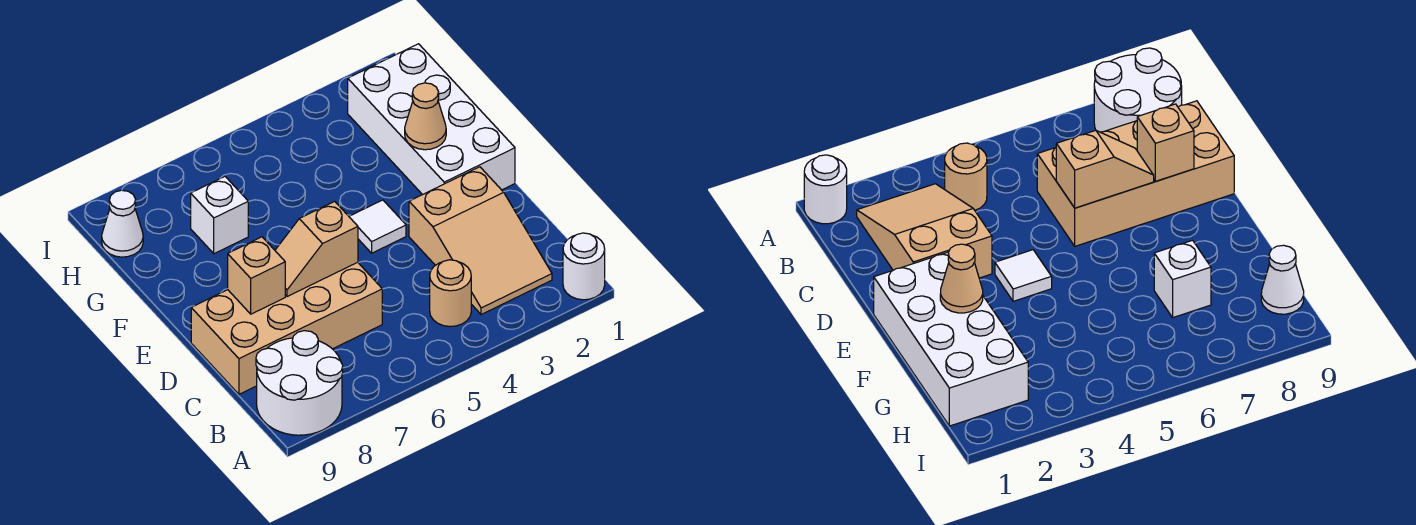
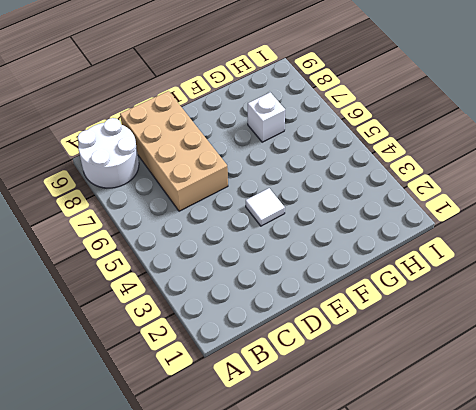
none -> white 1x1 round brick [563,233,605,300]
none -> tan 2x3 slope [409,167,552,315]
none -> tan 1x1 round brick [430,260,471,327]

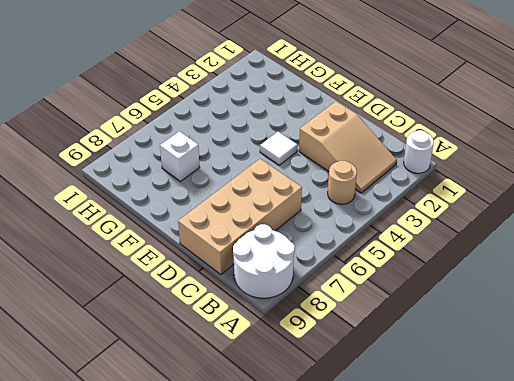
none -> white 2x4 brick [348,44,515,195]
none -> white 1x1 cone [102,190,143,257]
none -> tan 1x2 slope [275,201,358,297]

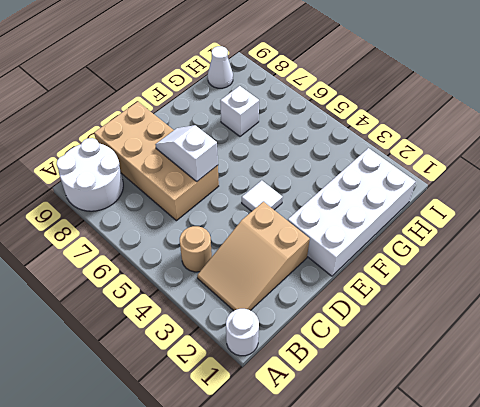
white 1x2 slope [155,125,218,181] -> tan 1x2 slope [275,201,358,297]
none -> tan 1x1 brick [228,237,285,314]
none -> tan 1x1 cone [405,83,446,150]

